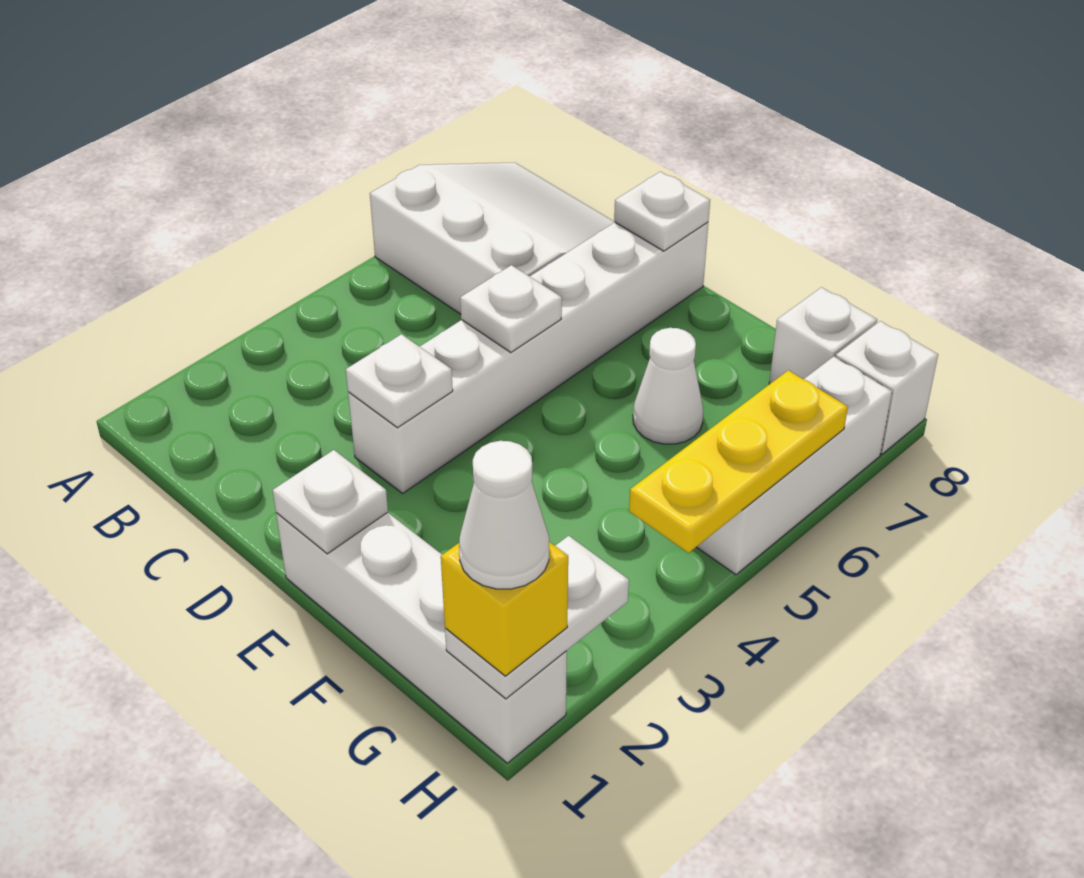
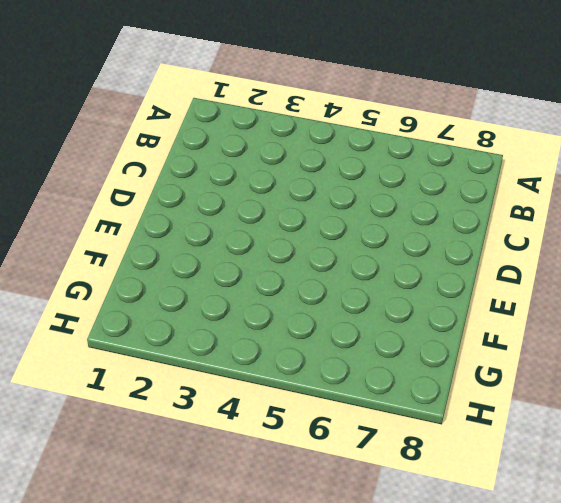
none -> white 3x3 slope [370,163,614,314]
none -> white 1x6 brick [348,222,708,493]
none -> white 1x4 brick [276,512,567,763]

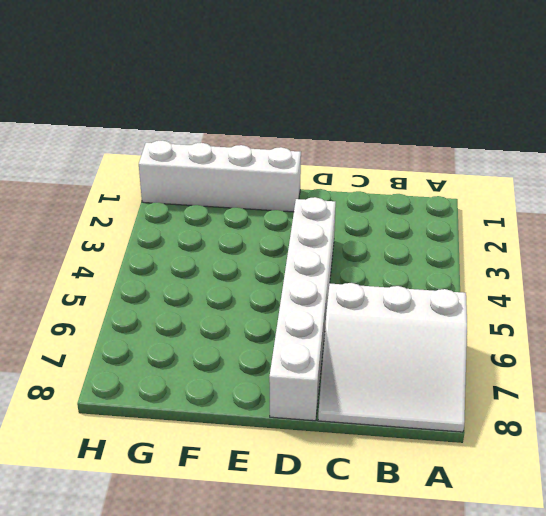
none -> white 1x1 cone [633,328,703,444]
none -> white 1x1 brick [769,287,877,384]
none -> white 1x3 brick [697,356,892,575]

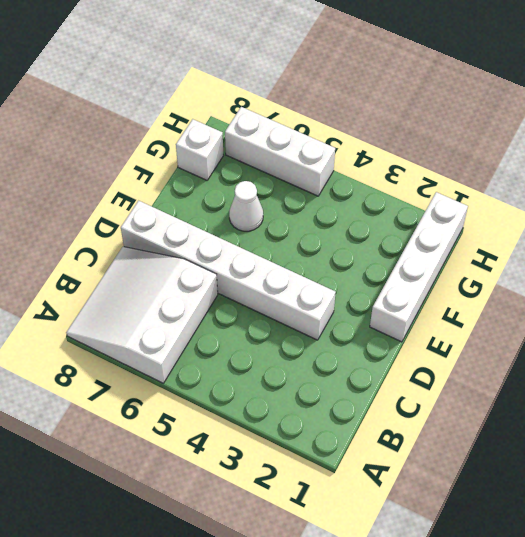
none -> white 1x1 brick [836,321,938,454]
none -> white 1x1 plate [346,334,453,428]
none -> white 1x1 plate [460,265,562,353]

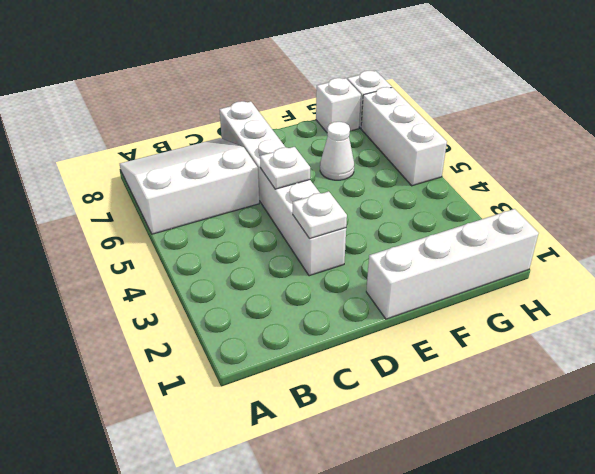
none -> white 1x1 plate [614,172,710,251]
none -> white 1x1 plate [273,450,388,554]
none -> white 1x2 plate [445,536,629,699]

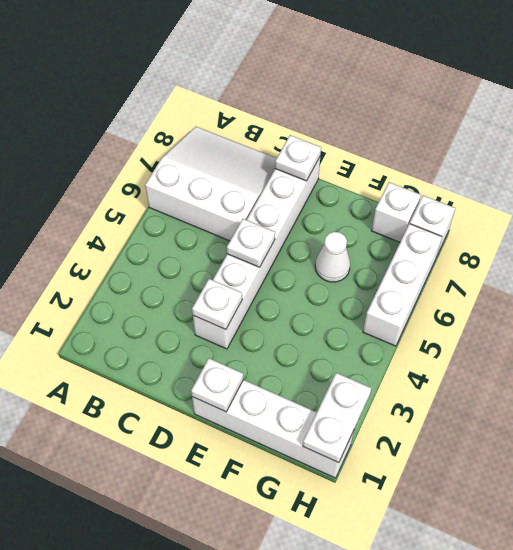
none -> yellow 1x3 plate [629,370,848,553]
none -> yellow 1x1 brick [441,542,568,676]
none -> white 1x1 cone [459,441,549,589]

